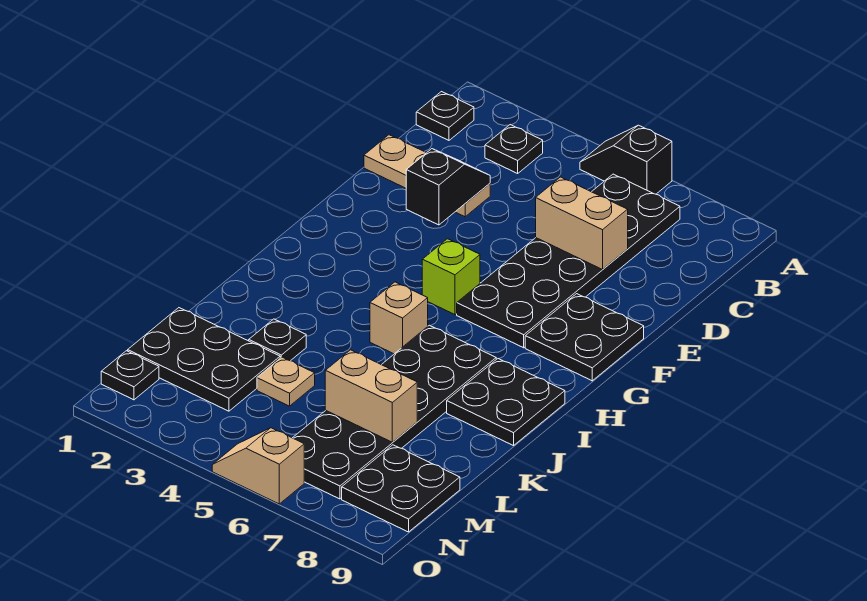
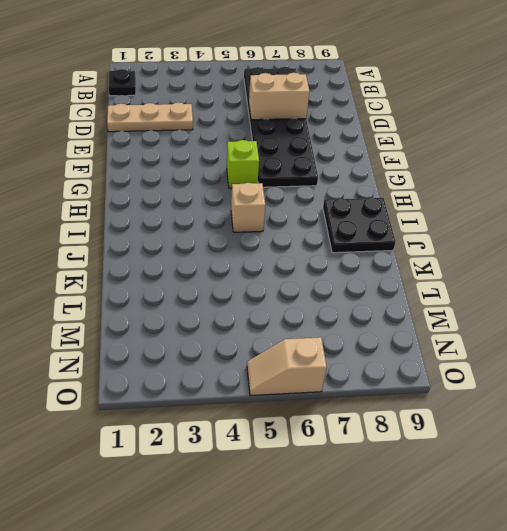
none -> black 1x2 slope [580,125,672,194]
none -> black 1x1 plate [485,125,543,173]
none -> black 2x2 plate [525,294,644,381]

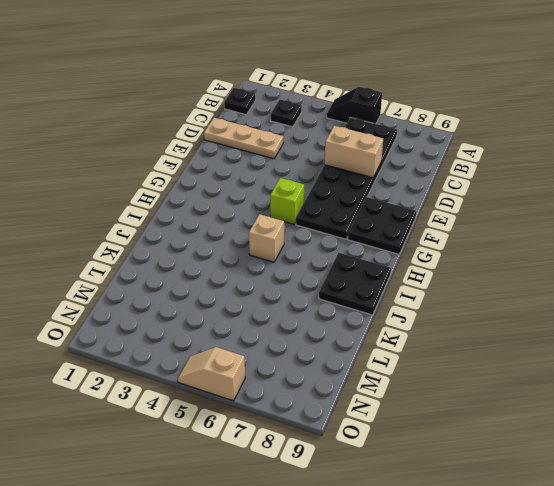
none -> black 2x6 plate [293,325,496,499]
none -> black 1x1 plate [249,319,306,361]
none -> black 2x3 plate [128,308,280,411]

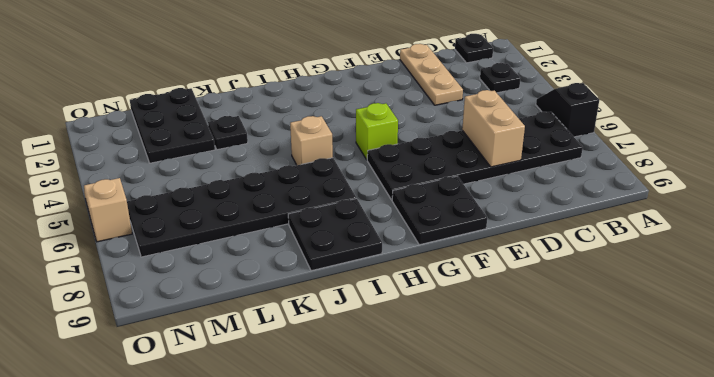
none -> tan 1x1 plate [257,357,315,406]
none -> black 2x2 plate [342,445,460,532]
none -> black 1x1 plate [101,351,159,400]

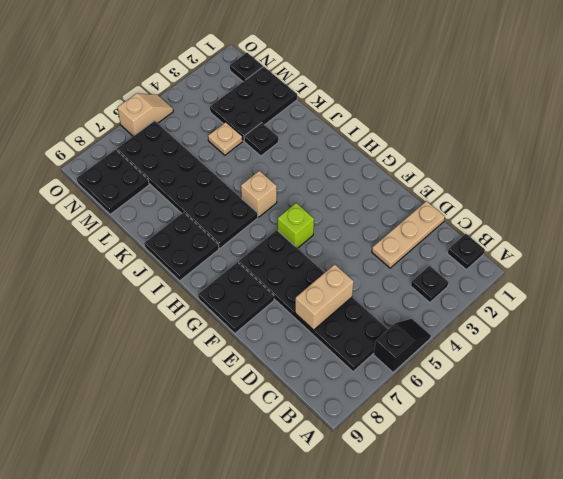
none -> black 1x2 slope [406,149,490,225]
none -> tan 1x2 brick [325,350,417,442]

